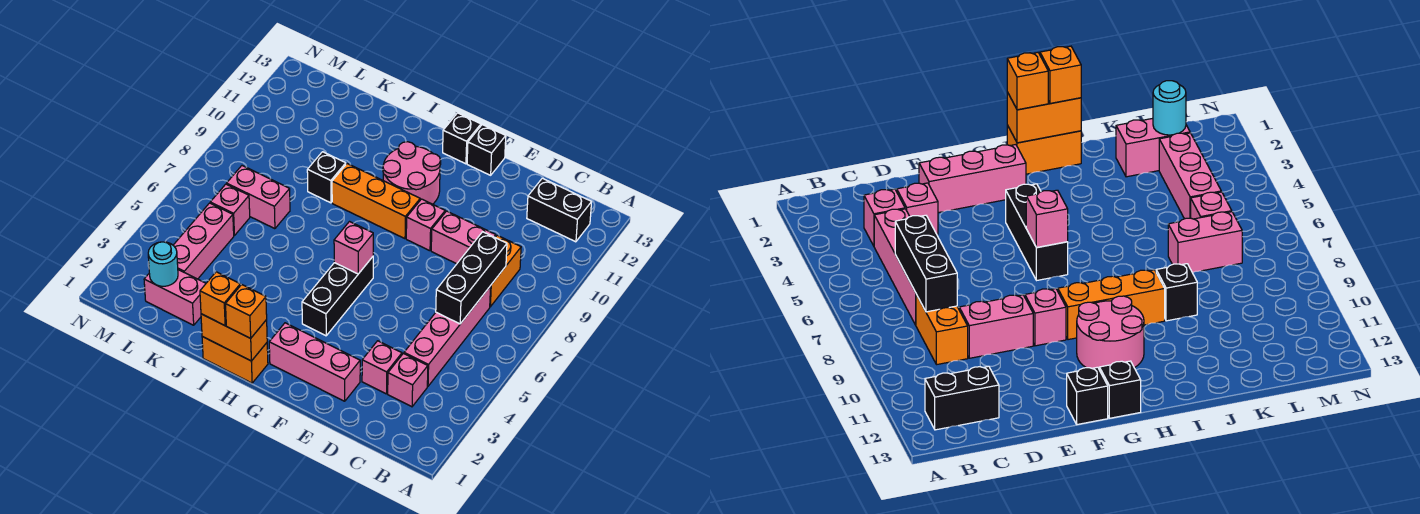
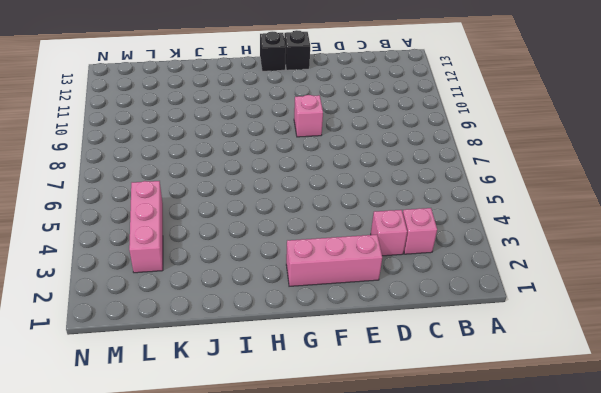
none -> black 1x2 brick [527,178,592,242]
none -> pink 1x4 brick [404,286,491,386]
none -> orange 1x2 brick [490,235,521,307]

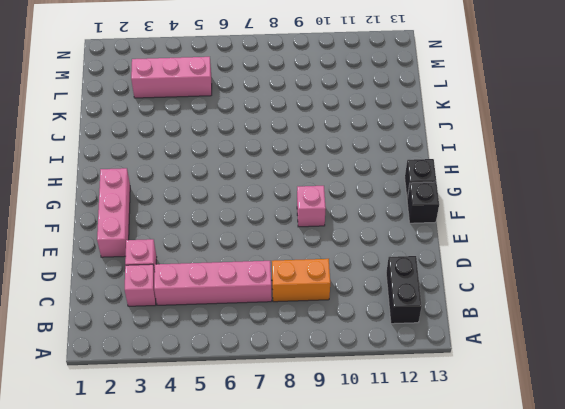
none -> pink 1x2 brick [431,211,496,264]
none -> black 1x3 brick [302,257,373,336]
none -> orange 1x3 brick [332,164,420,239]

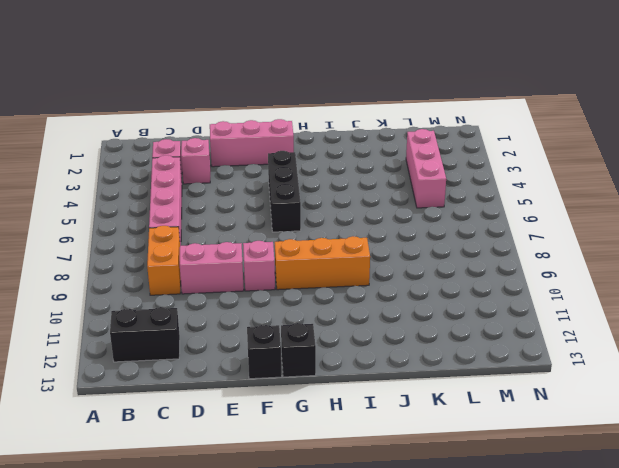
none -> pink 2x2 round brick [383,142,441,204]
none -> orange 1x2 brick [202,337,268,383]
none -> black 1x1 brick [307,152,346,203]

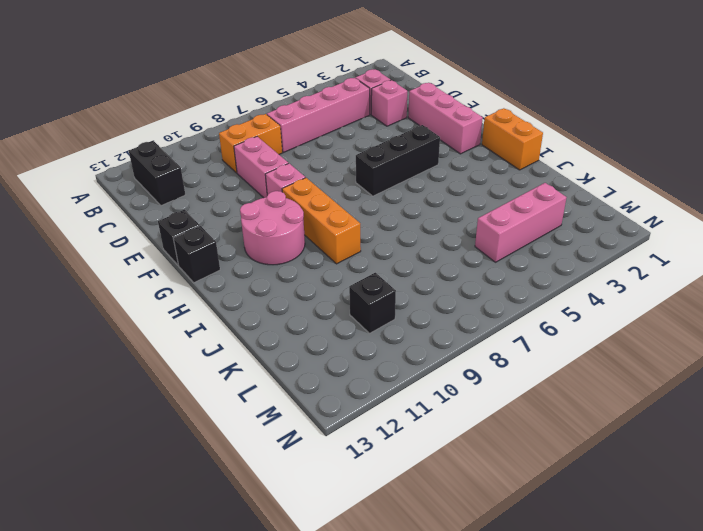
black 1x1 brick [349,273,396,333] -> black 1x1 brick moved to [307,152,346,203]
none -> pink 1x2 brick [144,270,206,325]
none -> pink 1x2 brick [227,166,290,229]
none -> pink 1x1 brick [210,184,250,235]

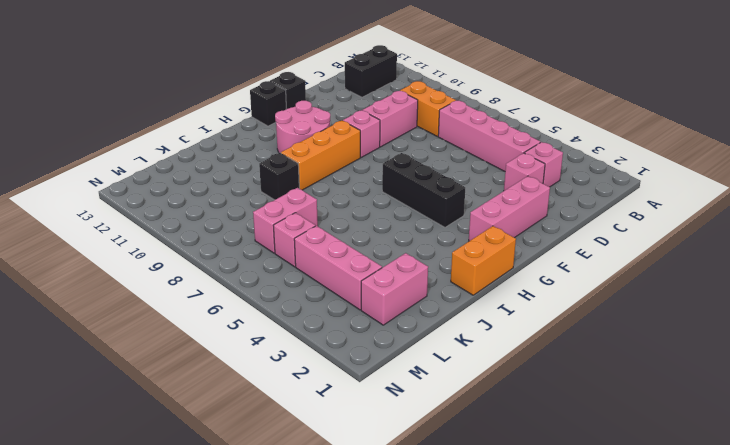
none -> black 1x3 brick [436,232,507,324]
none -> pink 1x1 brick [334,222,373,274]
none -> orange 1x2 brick [201,314,267,361]

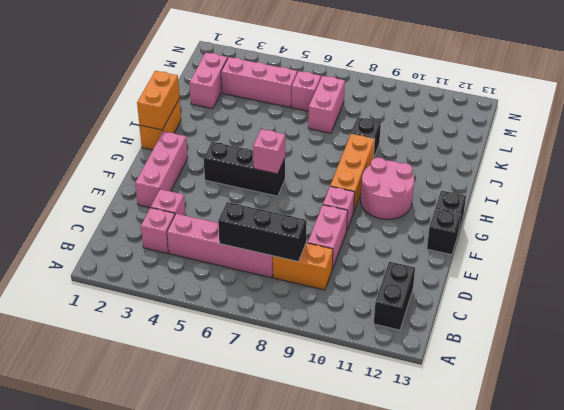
none -> cyan 1x1 round brick [148,242,178,286]
none -> orange 1x1 brick [226,285,267,338]
none -> orange 1x1 brick [200,272,240,326]

